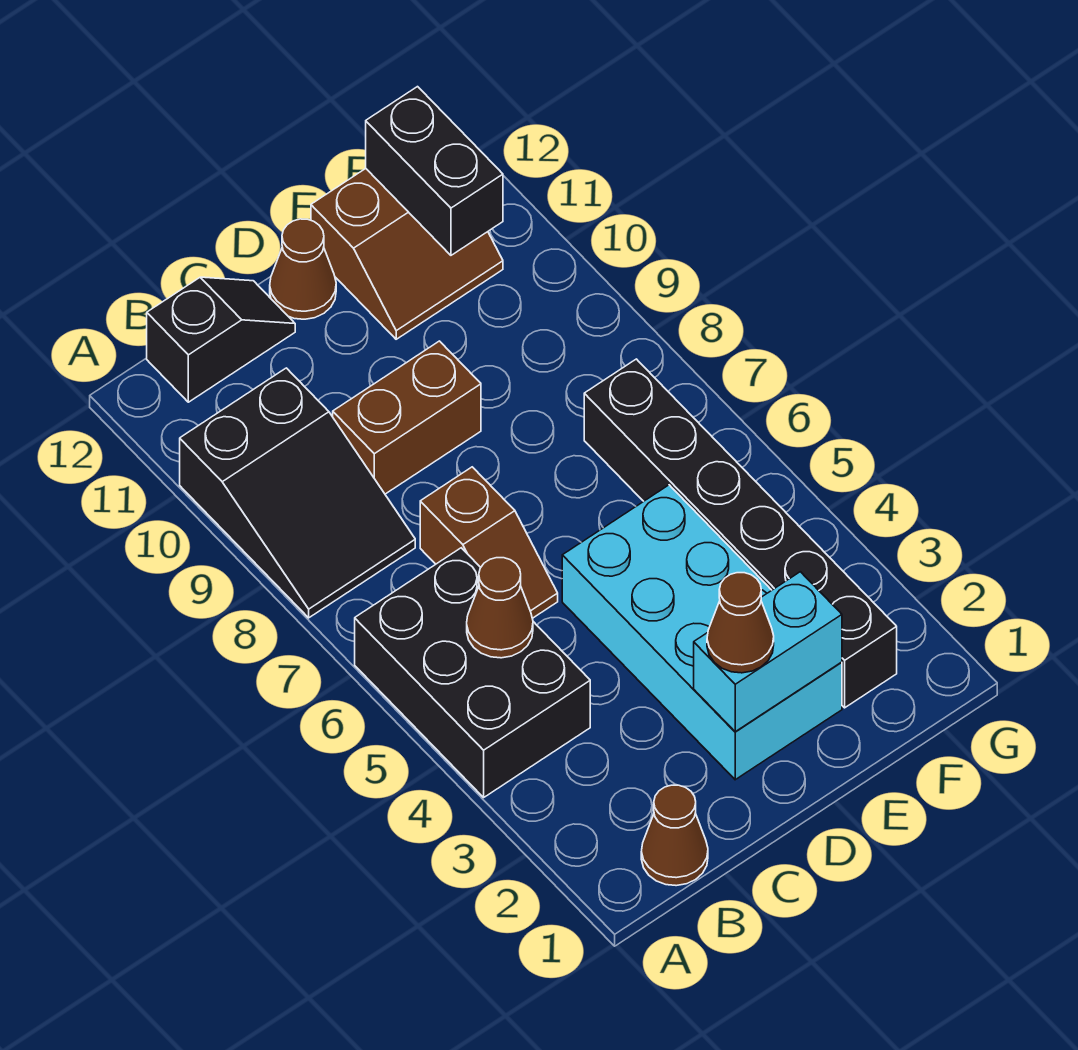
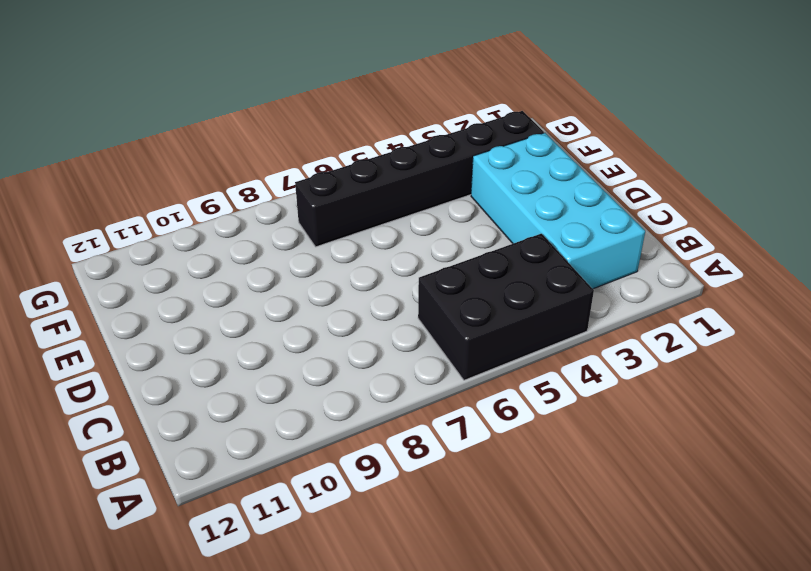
cyan 2x4 brick [471,133,645,289] -> cyan 2x4 brick turned to [562,485,842,780]
none -> black 2x3 slope [180,368,415,618]
none -> brown 1x1 cone [641,785,708,886]
none -> black 1x2 slope [147,277,295,402]

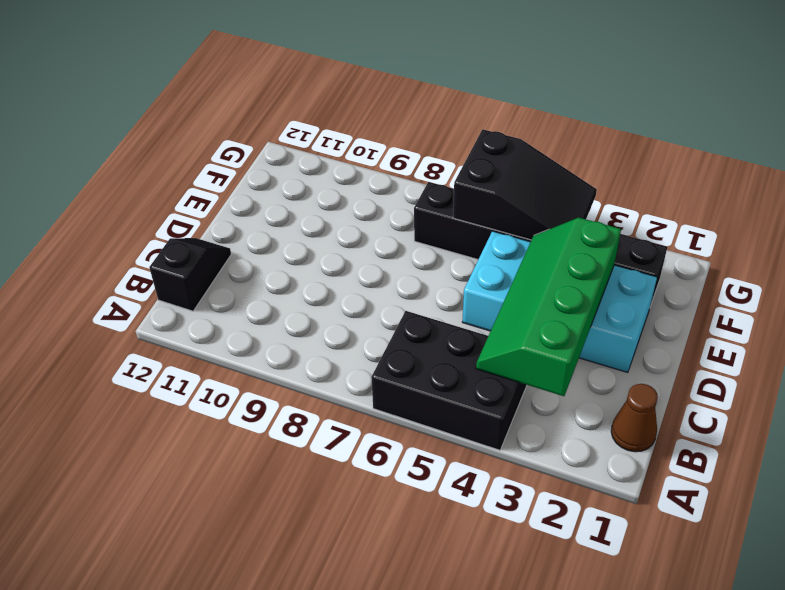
green 2x4 slope [476,218,621,396] -> none
black 2x3 slope [453,129,597,240] -> black 2x3 slope moved to [180,368,415,618]
none -> brown 1x2 slope [420,467,558,618]
none -> brown 1x2 brick [333,341,481,494]
none -> brown 1x1 cone [270,219,336,319]

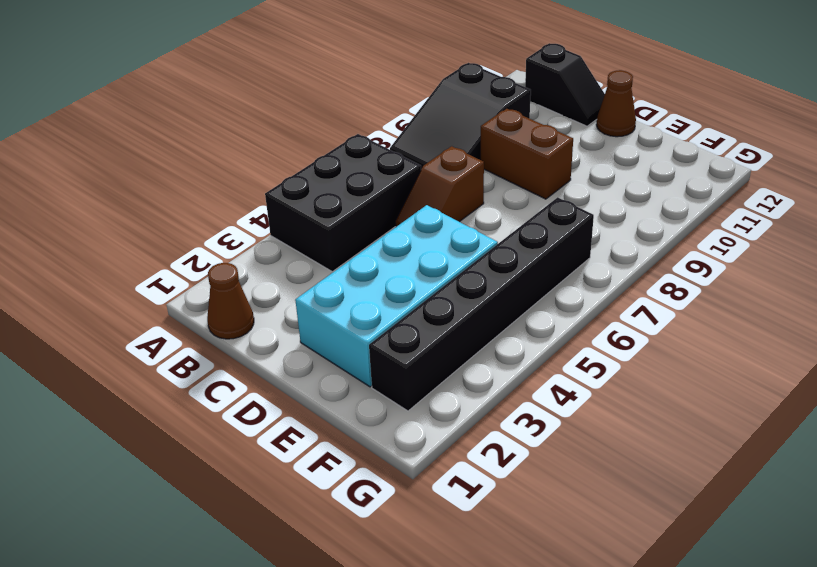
none -> brown 2x2 slope [311,169,503,339]
none -> brown 1x1 cone [467,558,533,658]
none -> cyan 1x2 brick [694,572,842,732]

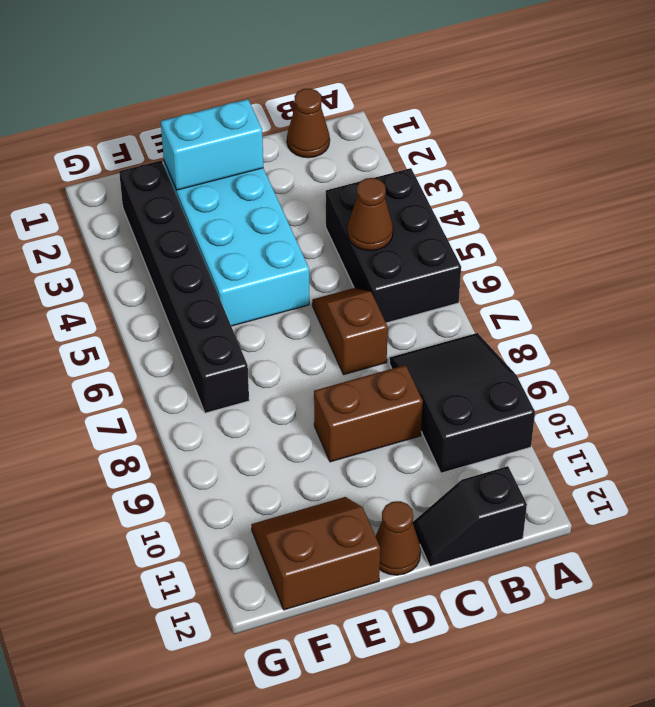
none -> black 1x2 brick [366,87,503,255]
none -> brown 1x1 cone [707,573,774,673]

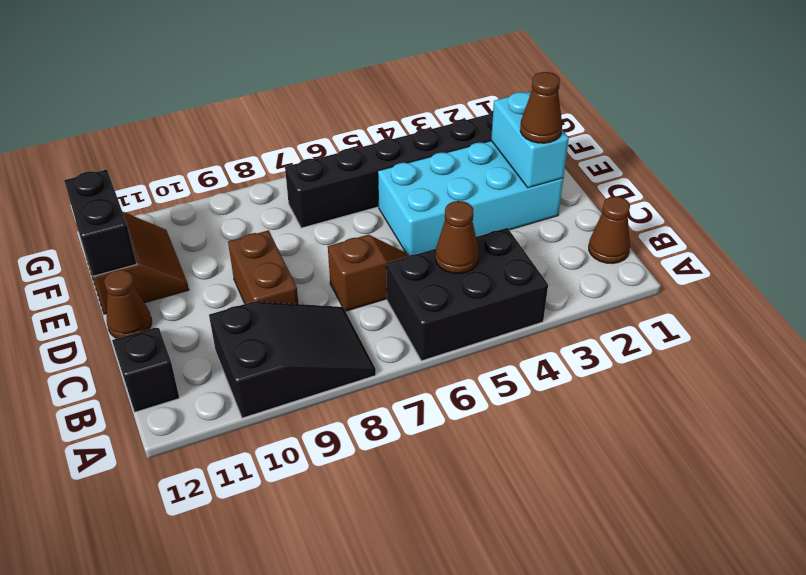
black 1x2 brick [64,170,136,276] -> black 1x2 brick turned to [366,87,503,255]

